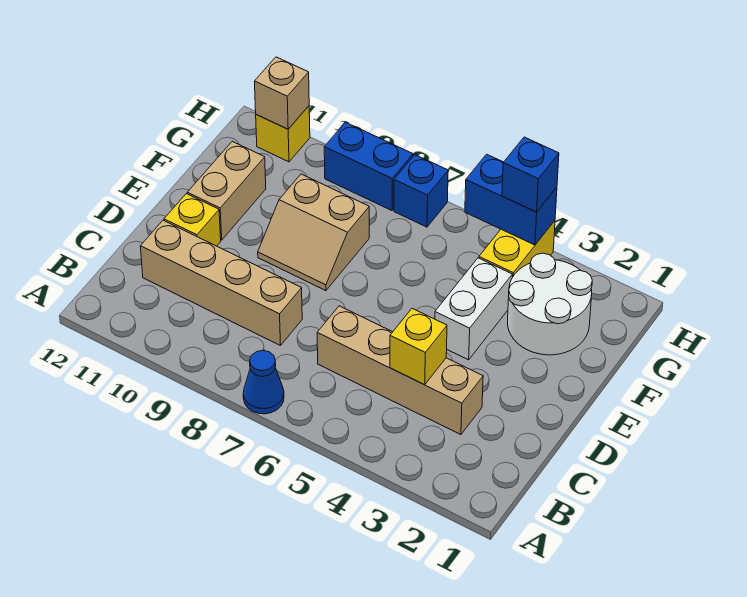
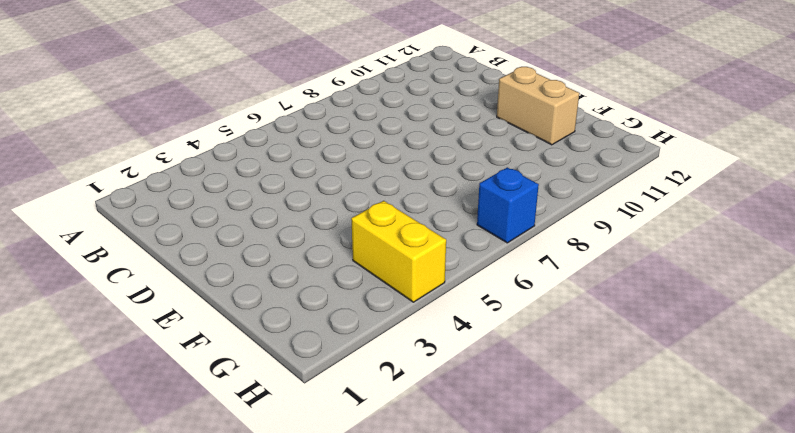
none -> blue 1x1 cone [243,351,284,414]
none -> tan 1x4 brick [317,306,483,435]
none -> tan 1x4 brick [140,220,302,346]

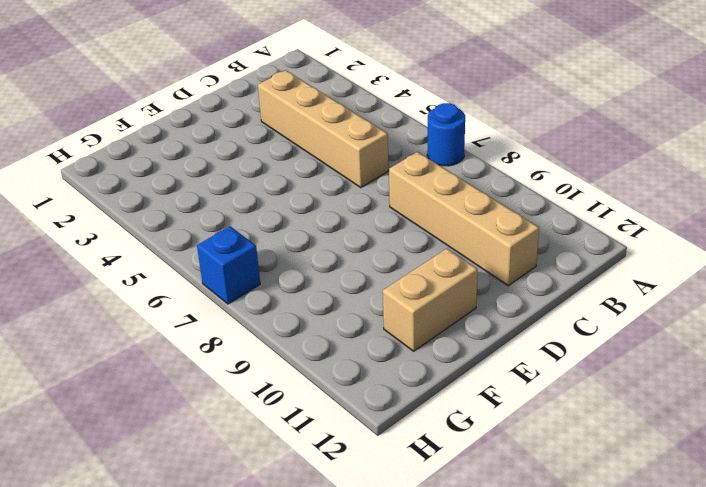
blue 1x1 round brick [427,103,465,166] -> blue 1x1 cone [243,351,284,414]
none -> yellow 1x1 brick [164,194,221,246]
none -> white 1x2 brick [435,258,512,360]
none -> tan 2x2 slope [258,174,369,291]

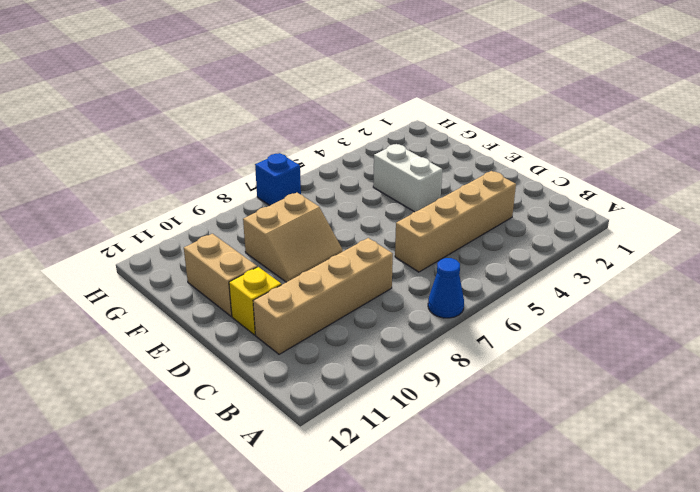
none -> white 2x2 round brick [508,253,592,355]
none -> yellow 1x2 brick [479,221,555,277]
none -> blue 1x2 brick [324,122,413,211]

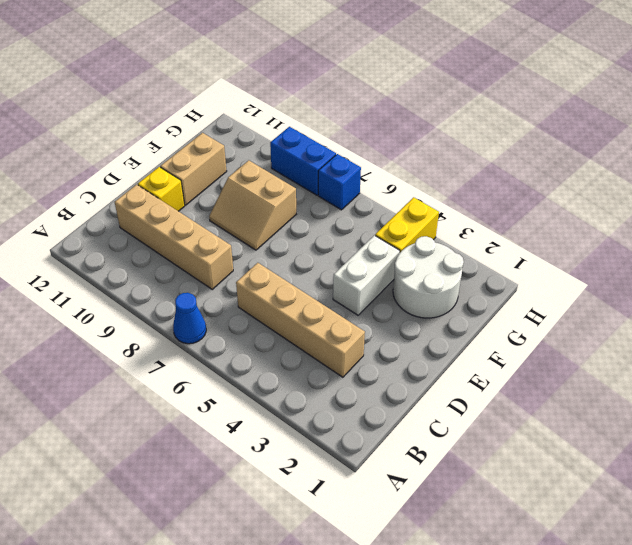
none -> yellow 1x1 brick [256,106,310,162]
none -> yellow 1x1 brick [390,309,447,385]
none -> blue 1x2 brick [465,154,557,245]

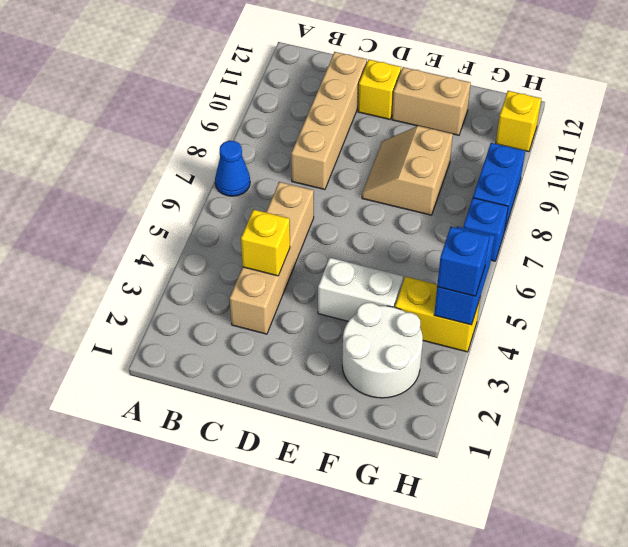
none -> tan 1x1 brick [254,57,309,129]

